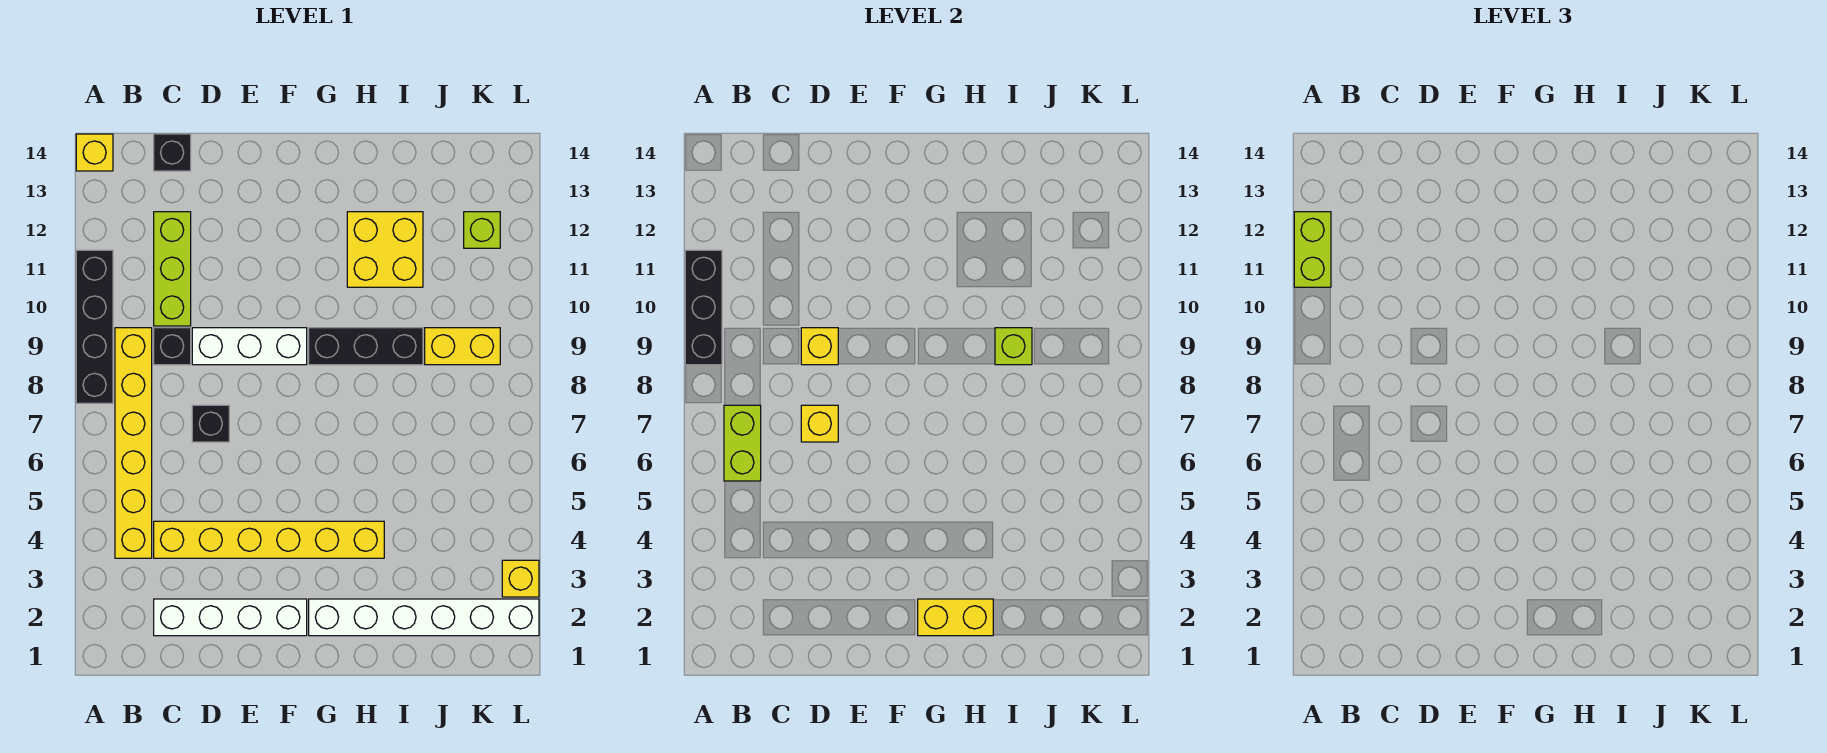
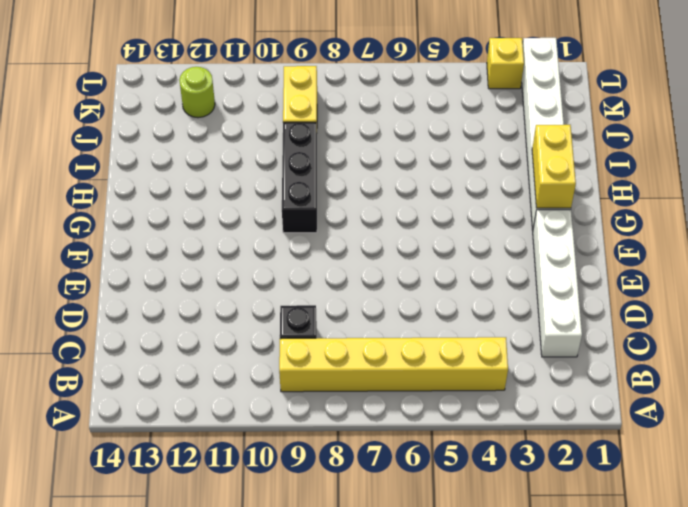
lime 1x1 round brick [179,67,215,118] -> lime 1x1 brick [464,212,500,248]
none -> black 1x4 brick [76,250,113,403]
none -> yellow 1x1 brick [76,134,113,171]
none -> yellow 1x6 brick [154,521,384,558]

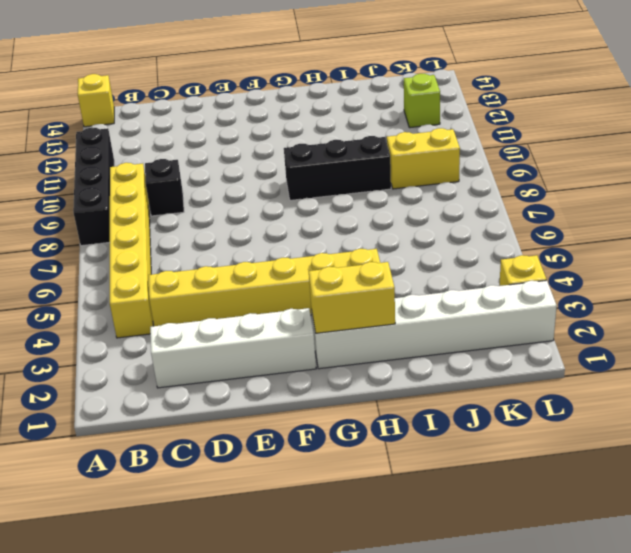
none -> lime 1x3 brick [154,212,191,326]
none -> black 1x1 brick [154,134,191,171]
none -> black 1x1 brick [192,405,229,442]

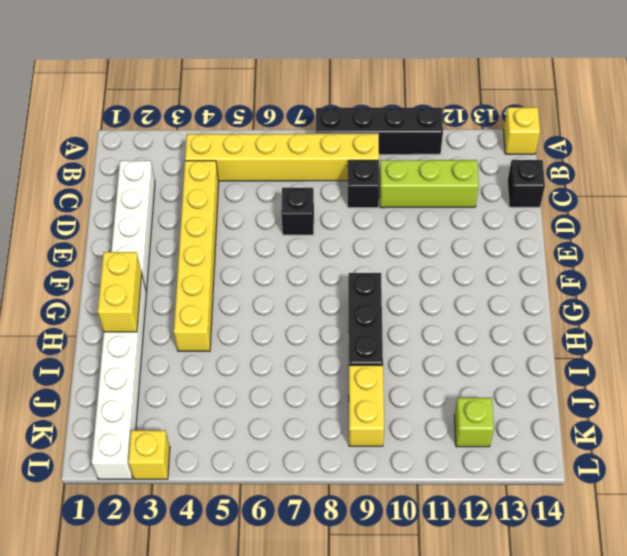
none -> white 1x3 brick [192,328,307,365]
none -> yellow 2x2 brick [347,212,423,287]
none -> black 1x3 brick [685,250,722,365]

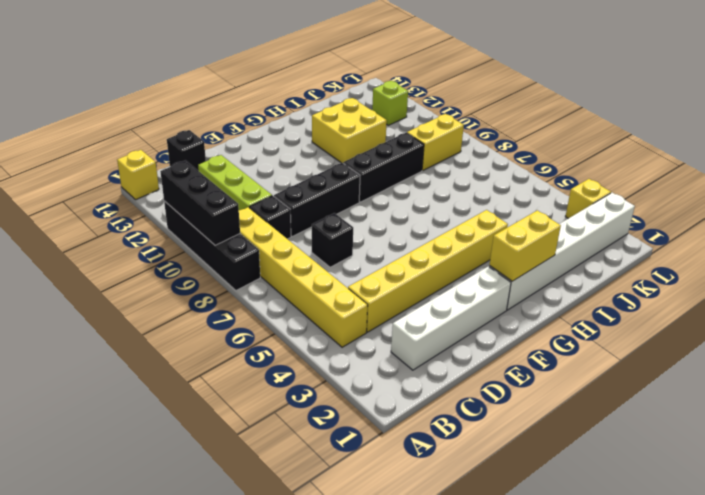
black 1x3 brick [274,163,360,237] -> white 1x3 brick [192,328,307,365]
none -> lime 1x2 brick [724,405,761,481]
none -> yellow 1x1 brick [801,405,838,442]
none -> yellow 1x1 brick [801,328,838,365]

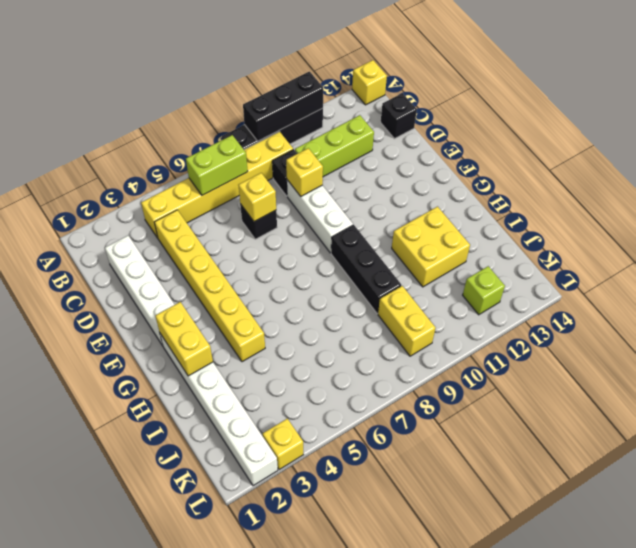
none -> lime 1x1 brick [995,328,1032,365]
none -> lime 1x2 brick [1294,212,1331,287]

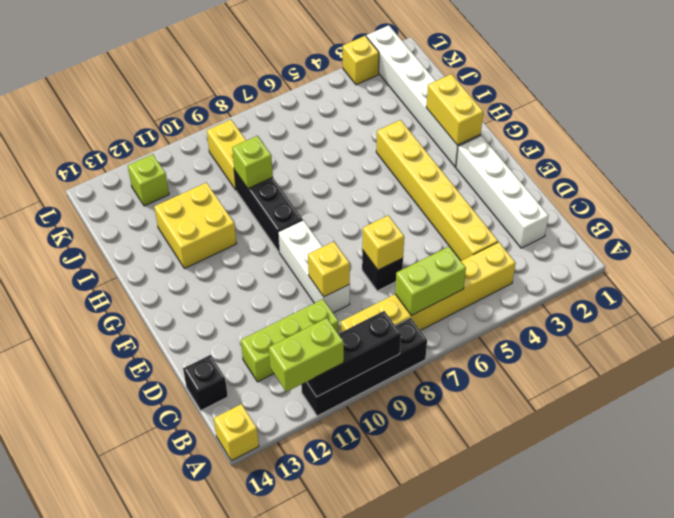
none -> black 1x1 brick [154,328,191,365]

